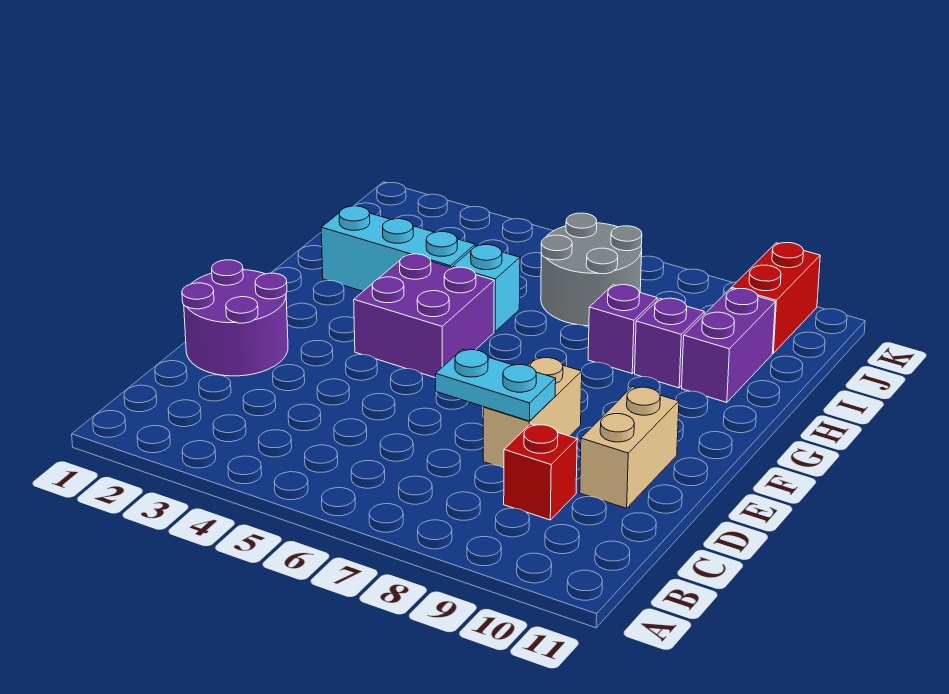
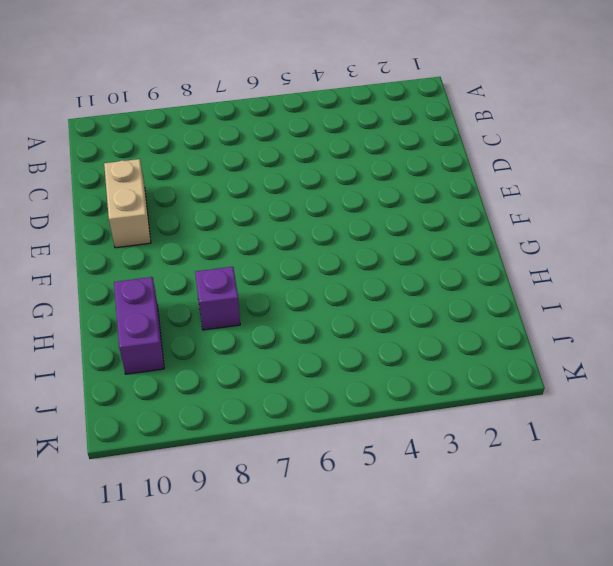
none -> red 1x1 brick [504,424,577,520]
none -> purple 2x2 round brick [182,260,288,376]
none -> tan 1x2 brick [483,357,582,468]

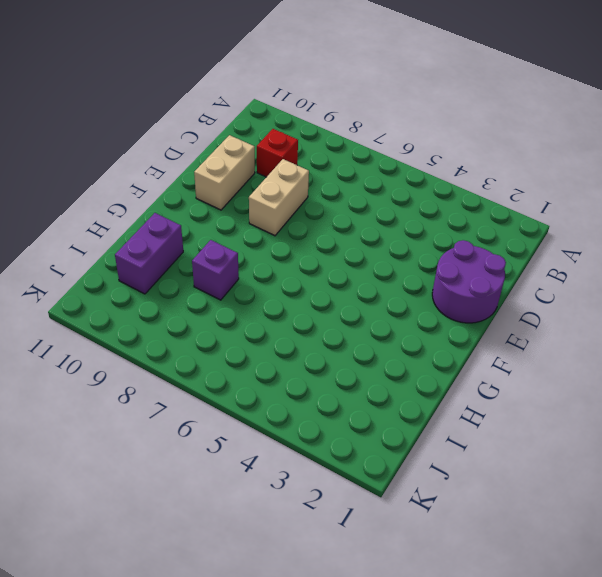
none -> purple 2x2 brick [354,254,494,378]
none -> cyan 1x3 brick [321,206,475,291]
none -> cyan 1x1 brick [453,245,520,332]

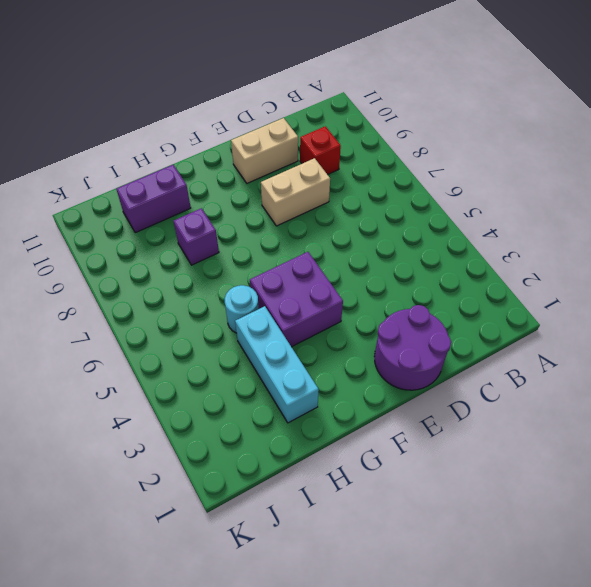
cyan 1x1 round brick [225,285,259,333] -> cyan 1x1 brick [453,245,520,332]
none -> purple 1x1 brick [635,298,704,388]
none -> grey 2x2 round brick [541,213,642,326]
none -> red 1x2 brick [731,243,820,353]

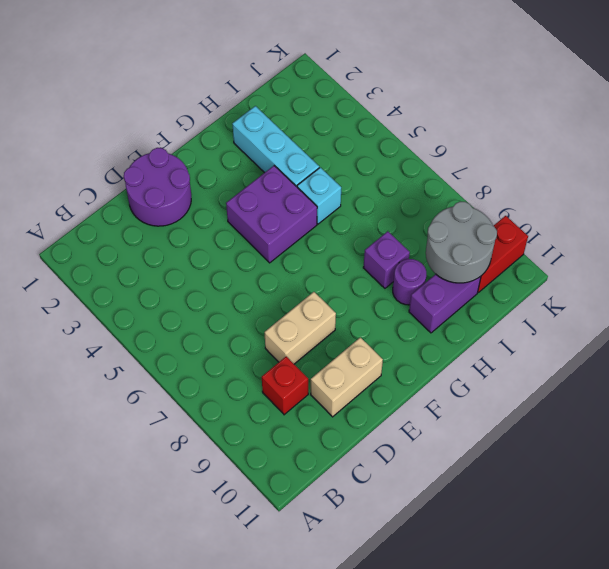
purple 1x1 round brick [393,259,426,305] -> purple 1x1 brick [635,298,704,388]
grey 2x2 round brick [426,202,497,283] -> grey 2x2 round brick moved to [541,213,642,326]
none -> cyan 1x2 plate [436,349,556,421]

